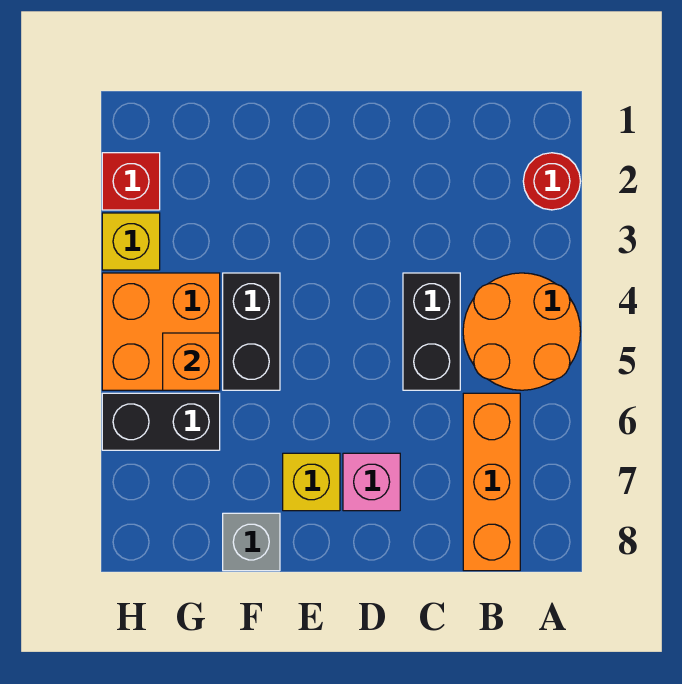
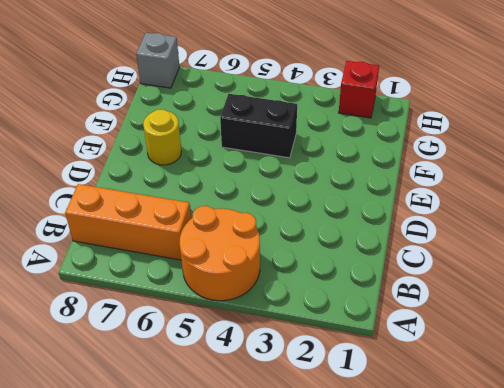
yellow 1x1 round brick [143,110,181,165] -> yellow 1x1 brick [283,453,340,511]
grey 1x1 brick [136,33,180,88] -> grey 1x1 brick moved to [223,513,280,571]
none -> red 1x1 round brick [523,153,581,210]
none -> black 1x2 brick [403,273,460,390]
none -> pink 1x1 brick [343,453,400,511]

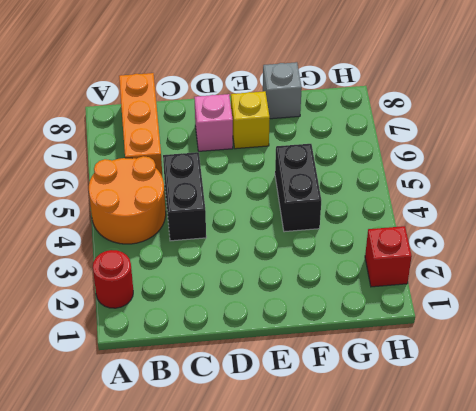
none -> orange 2x2 brick [102,273,220,390]
none -> black 1x2 brick [102,393,220,450]
none -> yellow 1x1 brick [102,213,160,270]

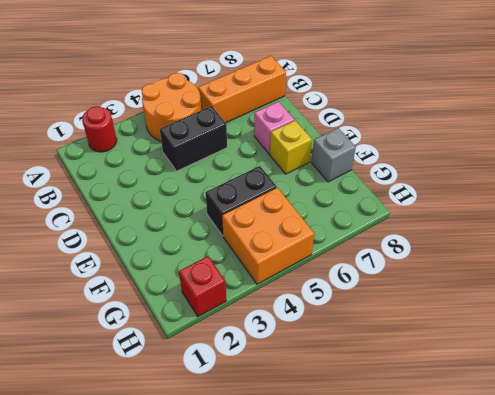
none -> black 1x2 brick [102,393,220,450]
none -> yellow 1x1 brick [102,213,160,270]
none -> orange 1x1 brick [163,333,220,390]

